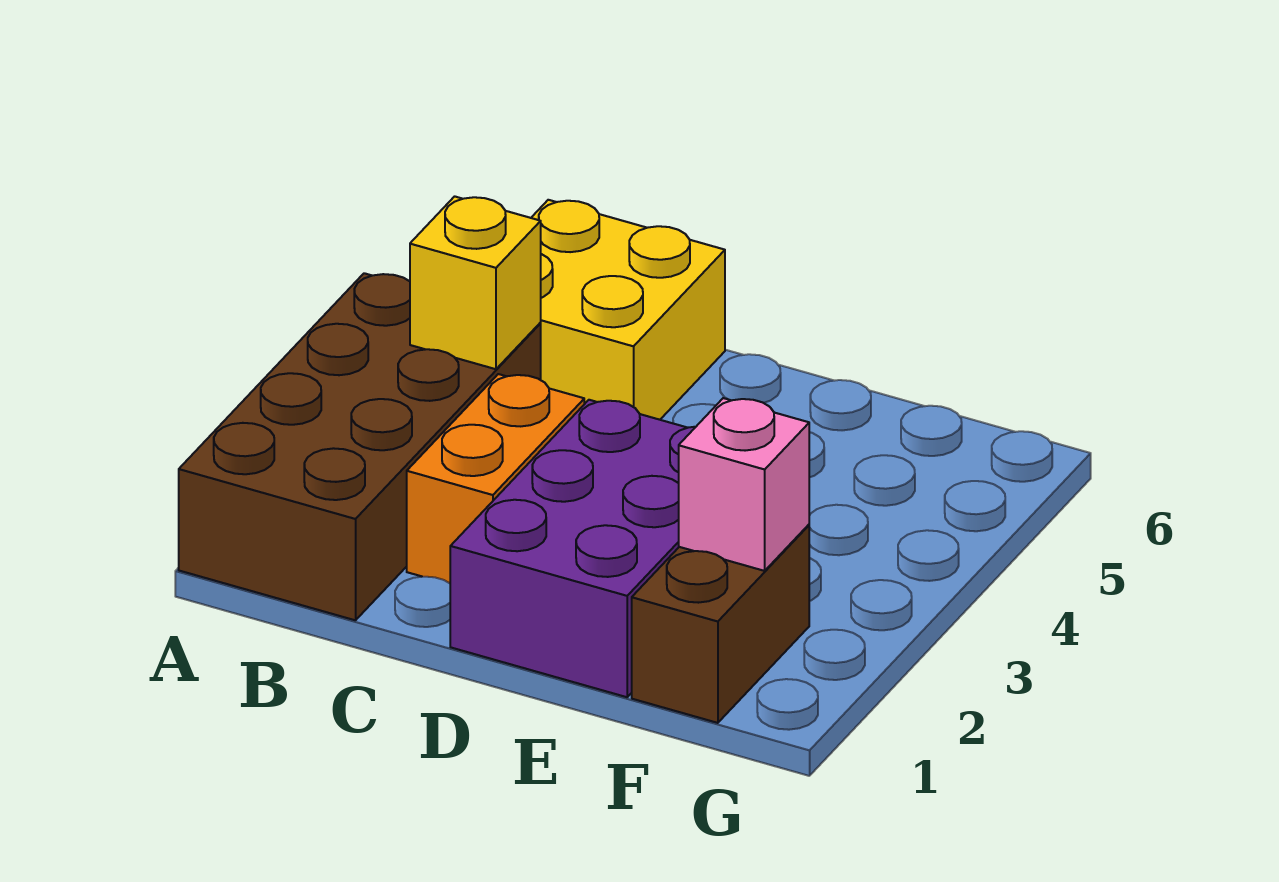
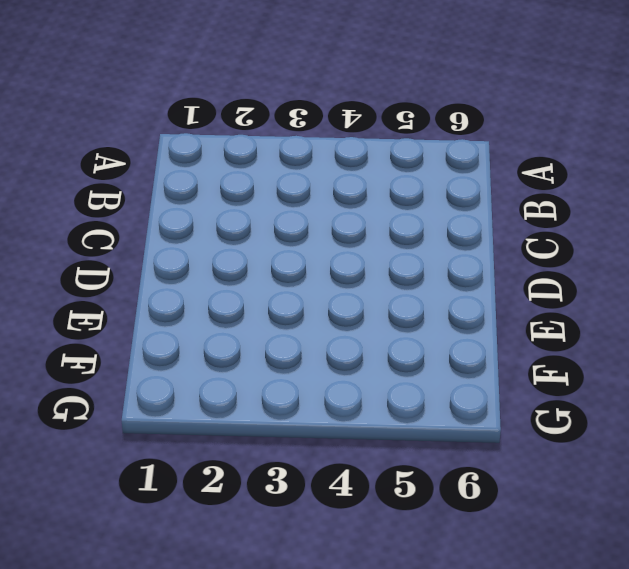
none -> brown 2x4 brick [179,273,541,620]
none -> yellow 2x2 brick [531,200,725,420]

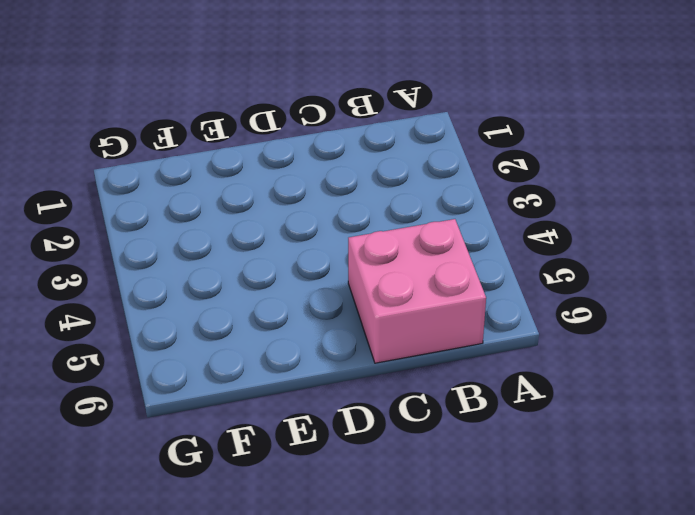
pink 2x2 brick [348,219,486,363] -> yellow 2x2 brick [531,200,725,420]
none -> brown 2x4 brick [179,273,541,620]
none -> orange 1x2 brick [407,374,584,583]

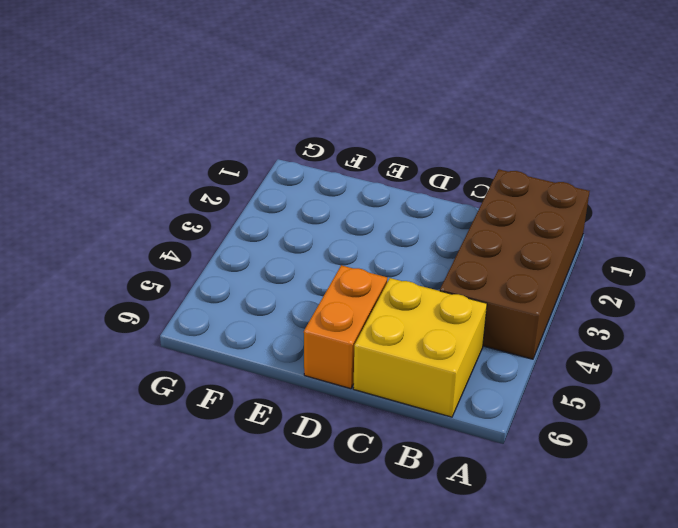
orange 1x2 brick [304,265,387,389] -> orange 1x2 brick moved to [407,374,584,583]
none -> purple 2x3 brick [450,400,695,697]
none -> brown 1x2 brick [632,525,809,723]

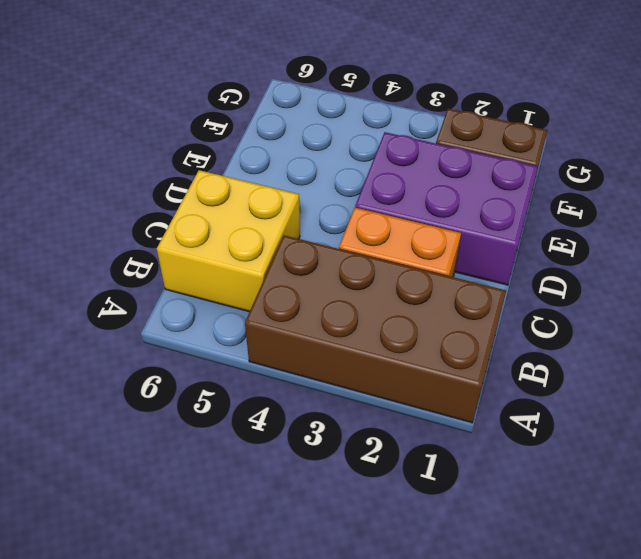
none -> yellow 1x1 brick [410,196,541,369]
none -> pink 1x1 brick [679,398,809,571]

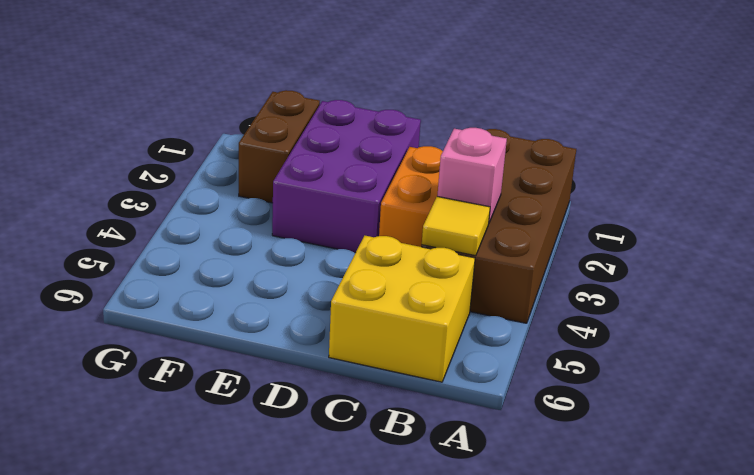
pink 1x1 brick [437,128,507,223] -> pink 1x1 brick moved to [679,398,809,571]
yellow 1x1 tile [422,196,490,256] -> yellow 1x1 brick [410,196,541,369]

